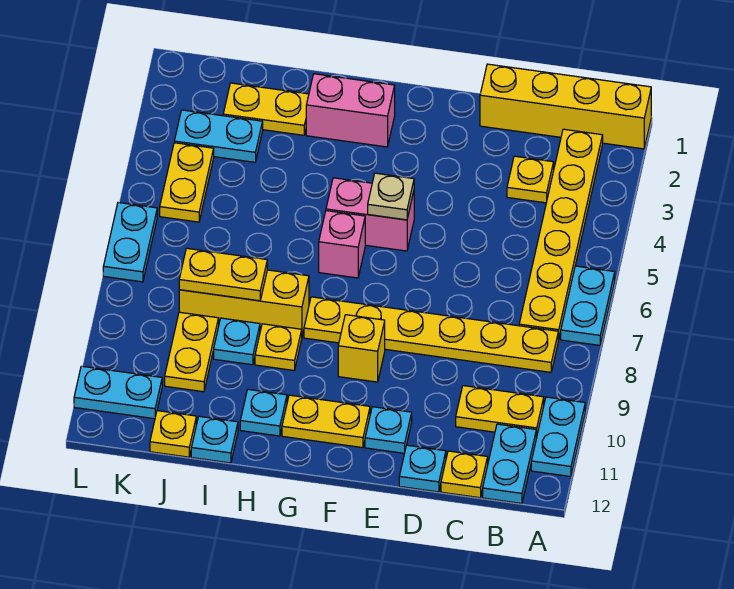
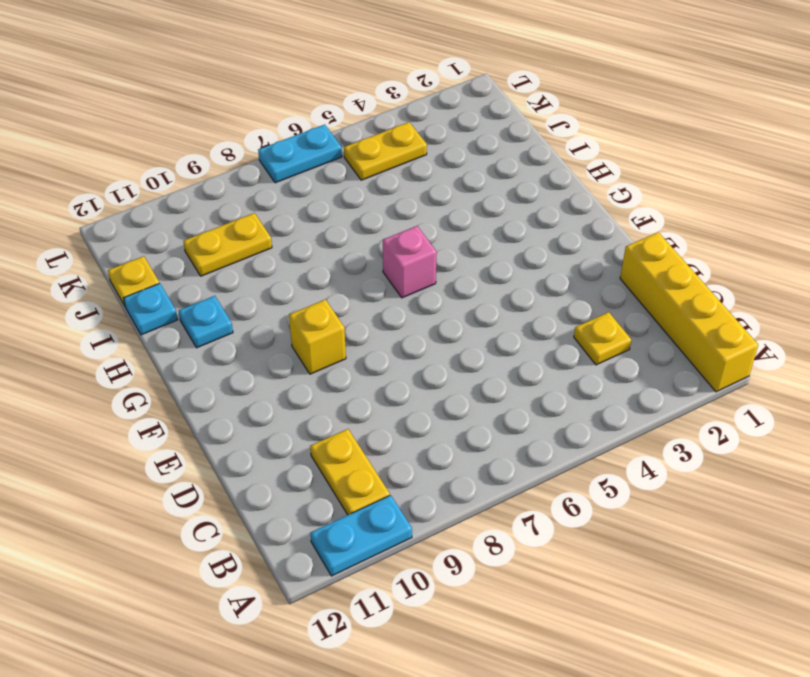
none -> cyan 1x2 plate [561,266,615,345]
none -> yellow 1x6 plate [519,129,603,339]
none -> yellow 1x6 plate [304,297,559,372]
none -> cyan 1x2 plate [483,424,536,503]

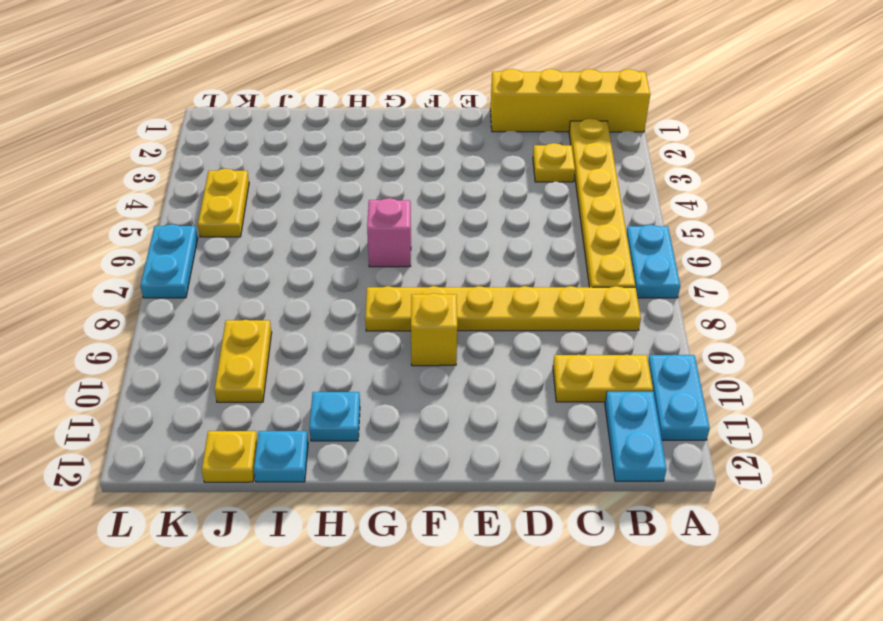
none -> yellow 1x1 plate [441,451,488,498]
none -> cyan 1x1 plate [399,445,446,492]
none -> cyan 1x1 plate [365,407,412,453]
none -> pink 1x2 brick [326,178,414,251]

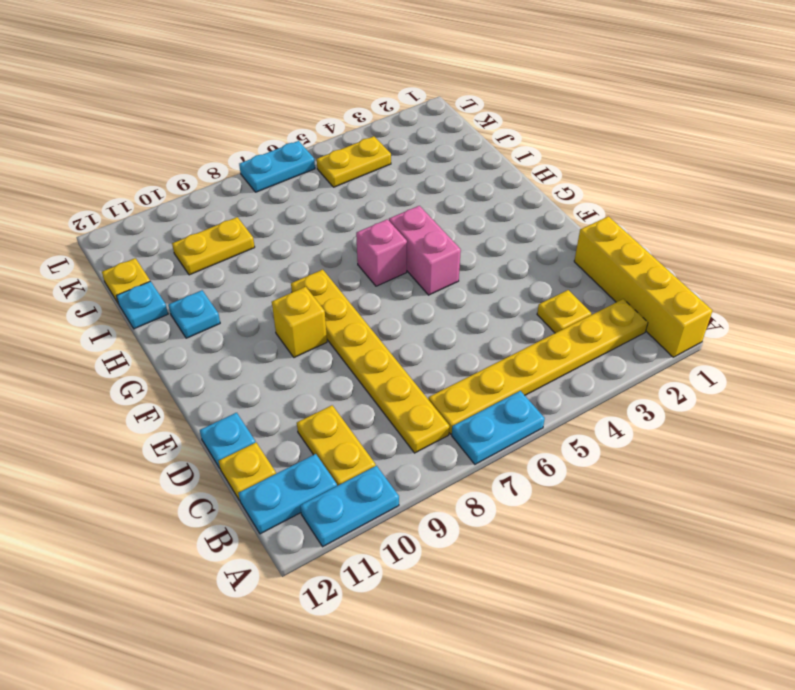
none -> cyan 1x1 plate [365,407,412,453]
none -> yellow 1x2 plate [282,395,370,448]
none -> pink 1x2 brick [306,74,395,147]
none -> yellow 1x3 brick [179,270,309,336]

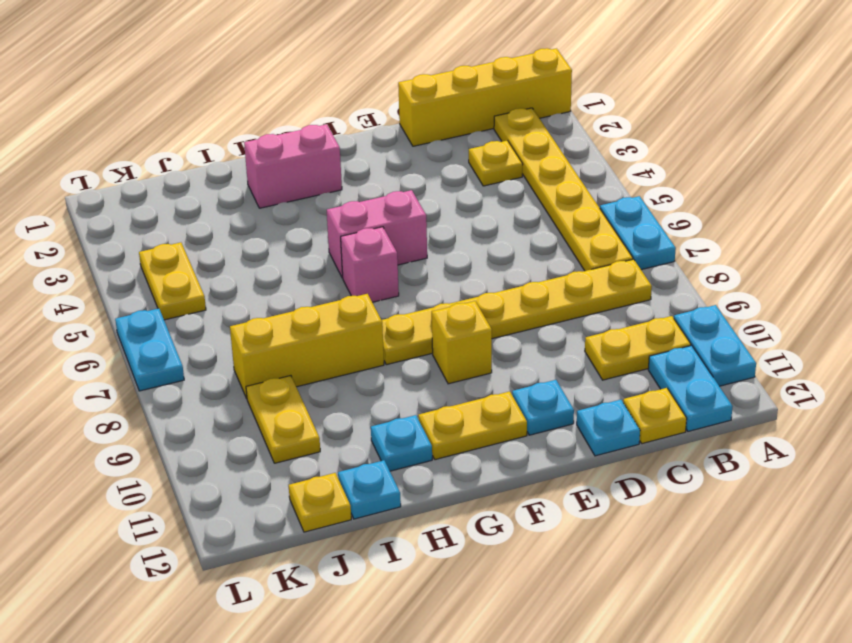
none -> yellow 1x1 plate [255,324,302,370]
none -> yellow 1x2 plate [223,83,309,135]
none -> cyan 1x1 plate [214,318,260,365]
none -> cyan 1x2 plate [174,110,263,162]

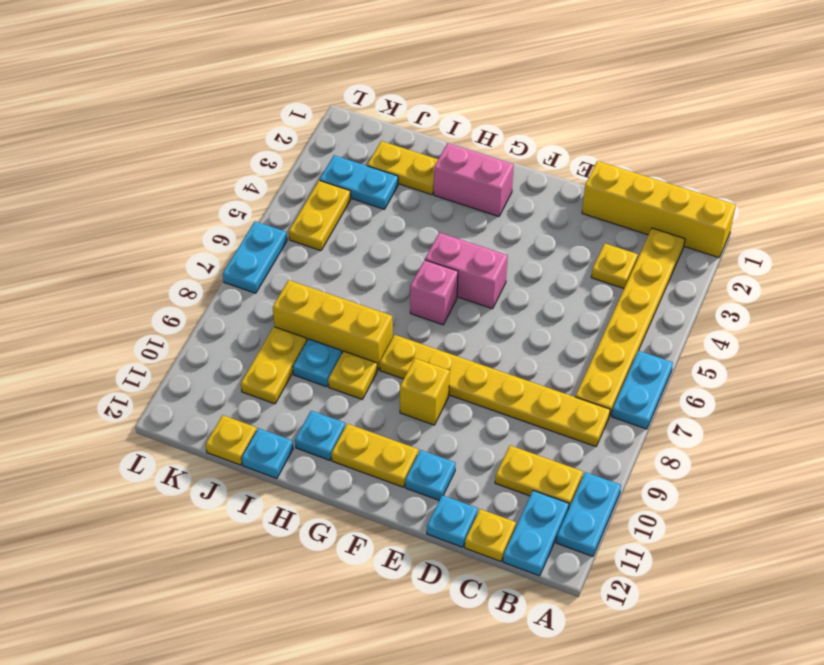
none -> cyan 1x2 plate [74,366,162,419]
none -> tan 1x1 plate [368,173,414,220]
none -> yellow 1x2 plate [179,248,267,301]

